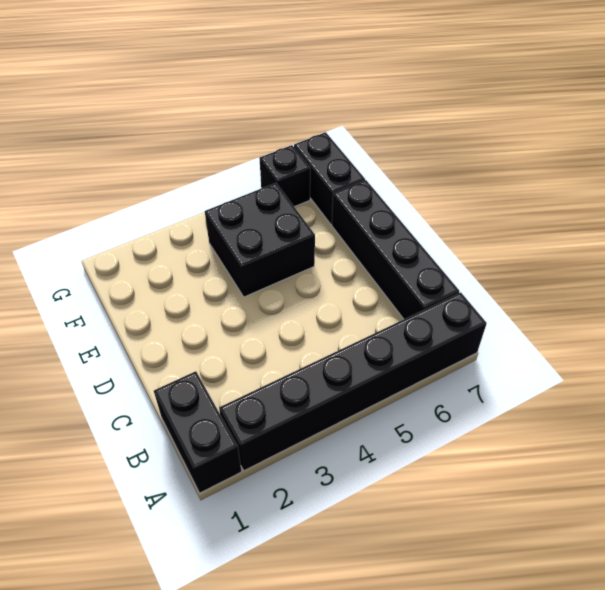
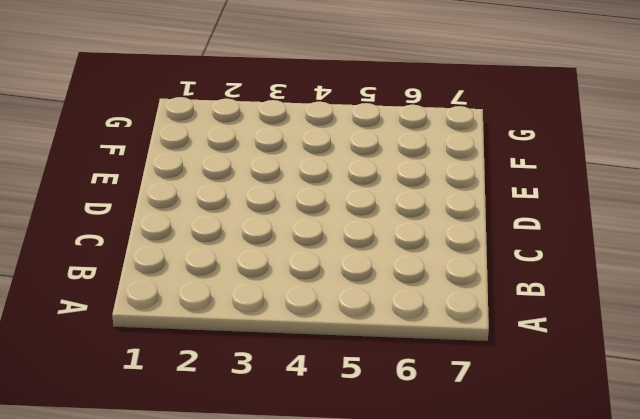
none -> black 1x2 brick [154,371,242,493]
none -> black 1x6 brick [219,292,487,471]

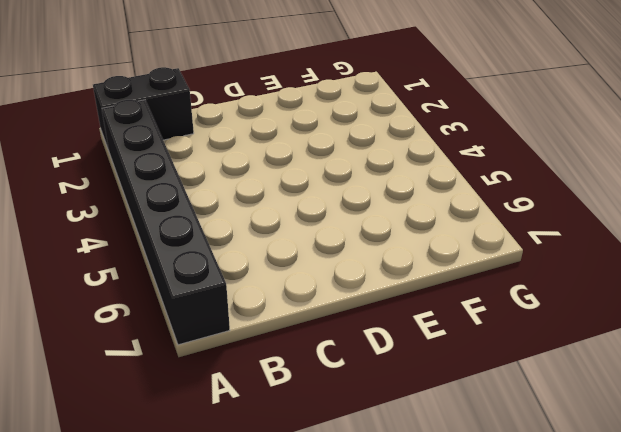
none -> black 1x4 brick [332,180,459,319]
none -> black 2x2 brick [205,183,315,297]

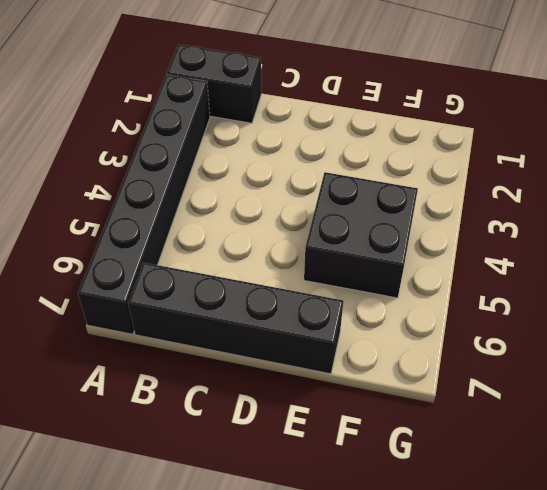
none -> black 1x2 brick [294,132,365,224]
none -> black 1x1 brick [259,145,310,207]

